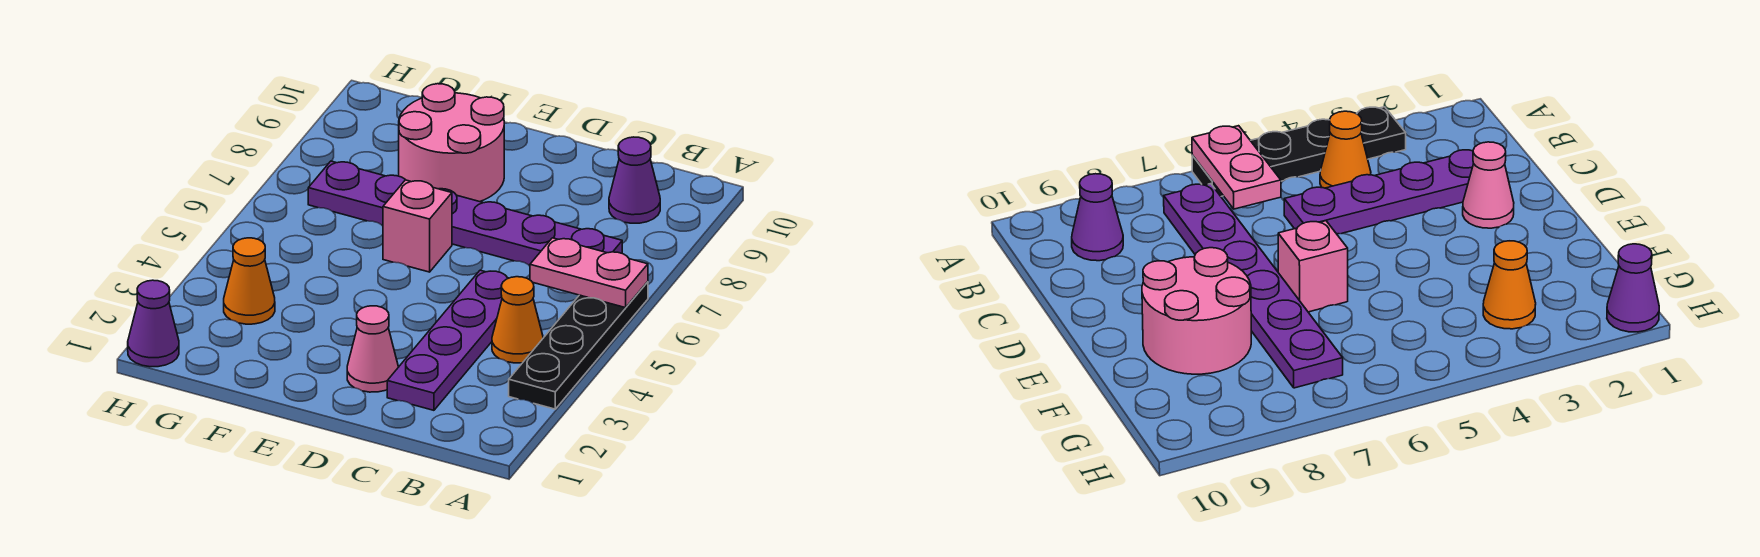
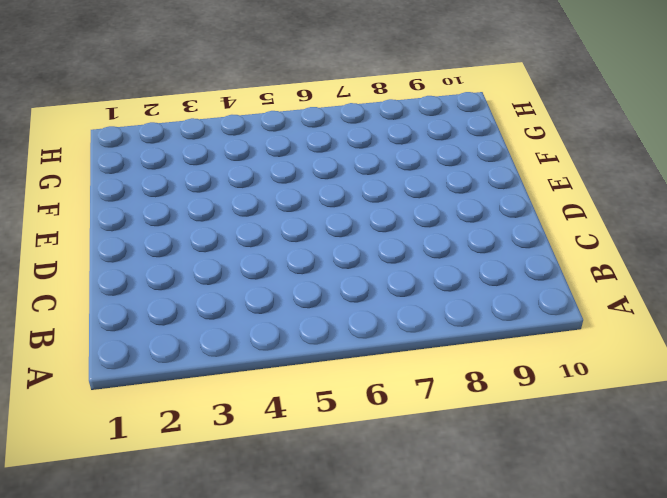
none -> black 1x4 plate [509,282,648,409]
none -> orange 1x1 cone [492,277,543,363]

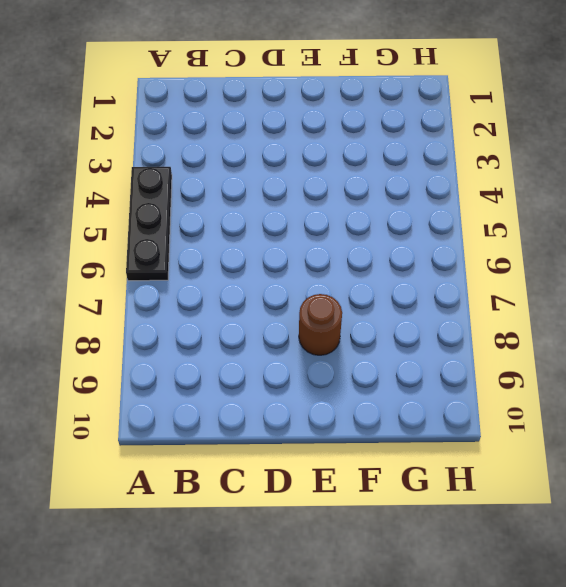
black 1x3 plate [126,167,172,281] -> black 1x4 plate [509,282,648,409]
brown 1x1 round brick [299,294,342,355] -> pink 2x2 round brick [399,84,504,202]
none -> orange 1x1 cone [492,277,543,363]
none -> purple 1x6 plate [308,161,622,265]

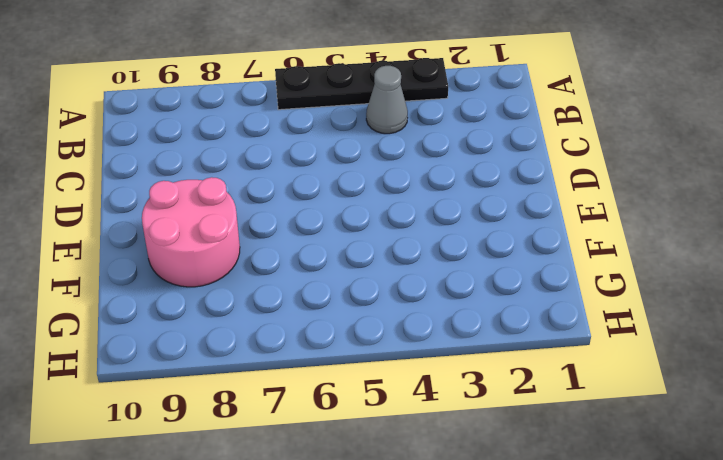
grey 1x1 cone [366,66,408,134] -> orange 1x1 cone [492,277,543,363]
none -> purple 1x6 plate [308,161,622,265]
none -> purple 1x1 cone [609,137,660,223]

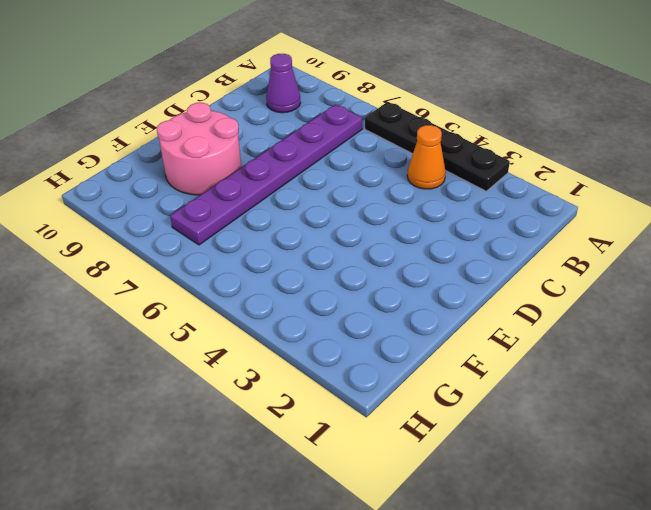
none -> purple 1x4 plate [387,270,508,410]
none -> pink 1x1 cone [347,306,398,392]

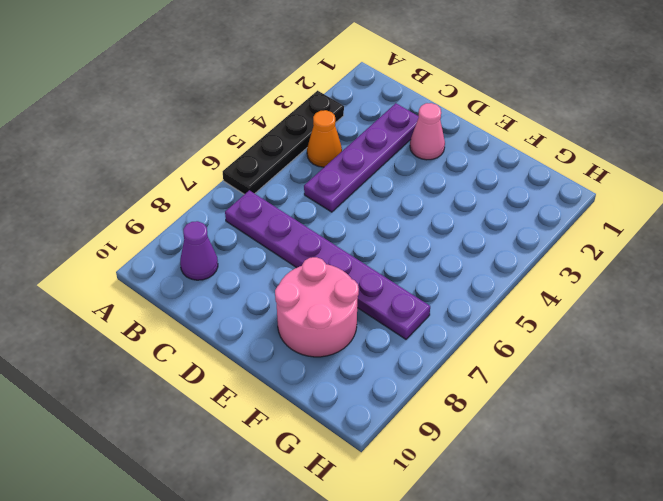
none -> pink 1x1 brick [383,180,452,272]
none -> orange 1x1 cone [224,238,275,324]

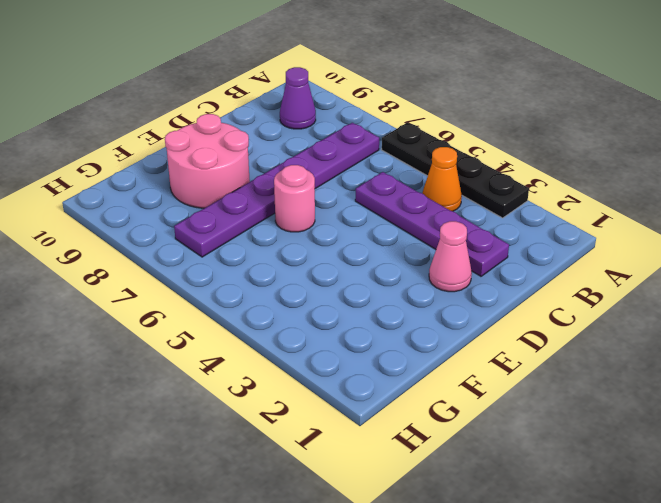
pink 1x1 round brick [274,165,315,232] -> pink 1x1 brick [383,180,452,272]
none -> orange 1x1 cone [224,238,275,324]
none -> purple 1x1 cone [128,280,179,367]

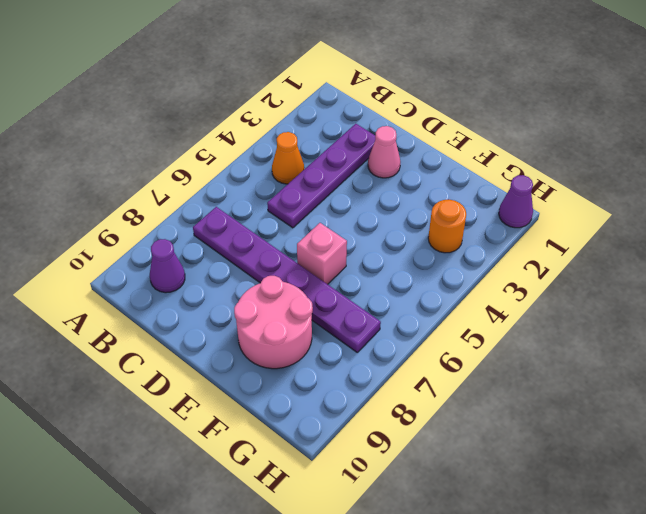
orange 1x1 round brick [428,200,466,253] -> orange 1x1 cone [224,238,275,324]
none -> black 1x4 plate [509,282,648,409]
none -> pink 1x2 plate [530,238,648,308]

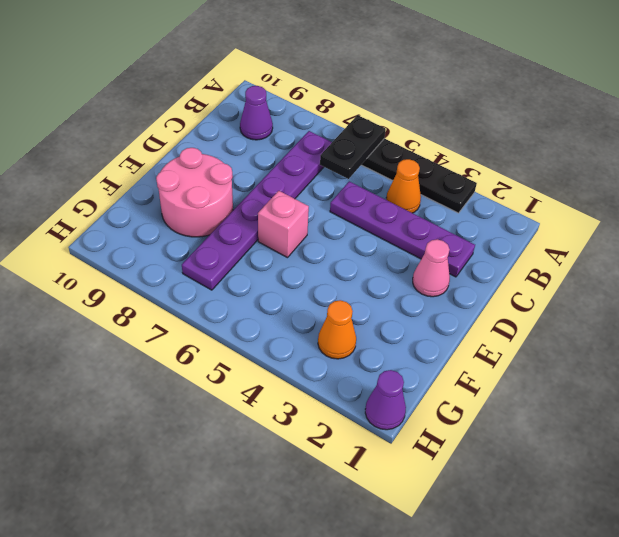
black 1x2 plate [320,115,386,179] -> pink 1x2 plate [530,238,648,308]

